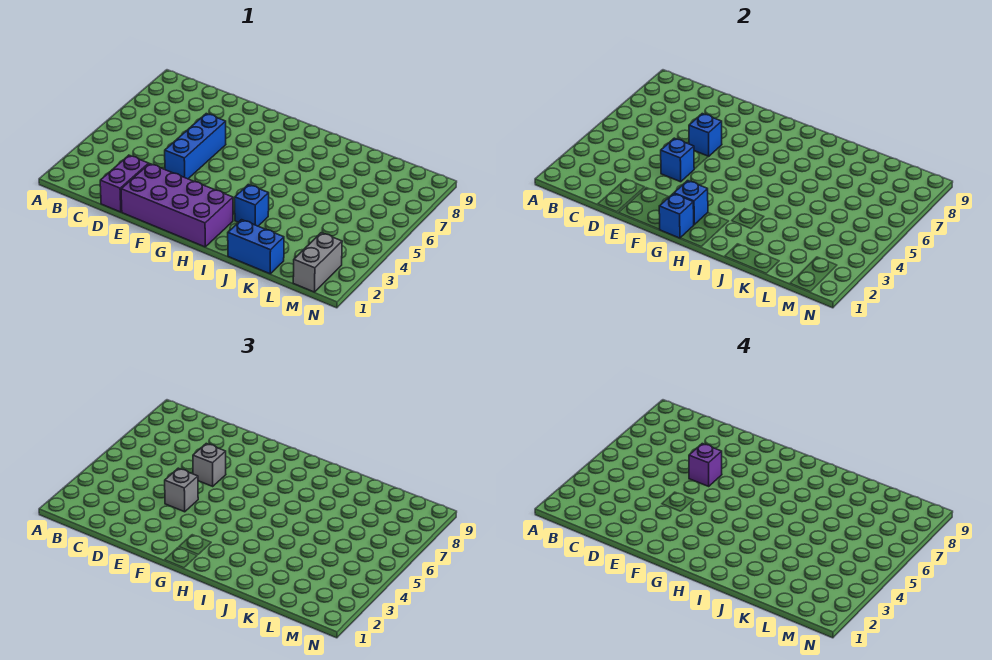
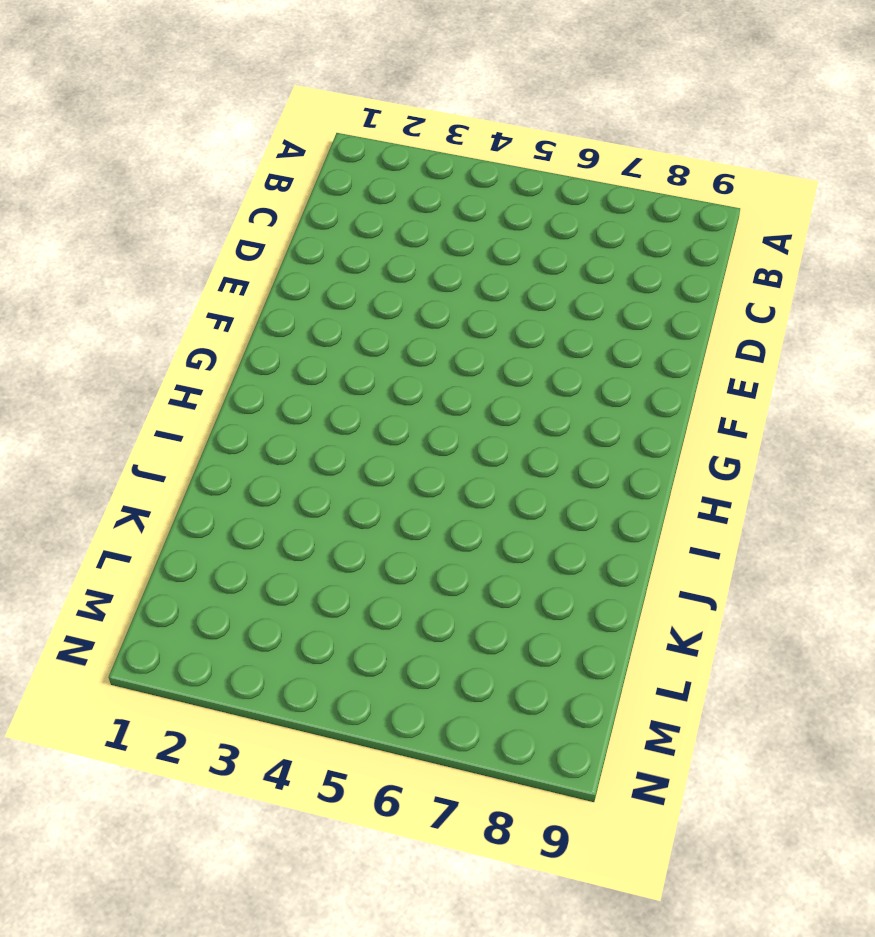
none -> purple 1x2 brick [100,155,149,212]
none -> purple 2x4 brick [121,164,233,247]
none -> blue 1x3 brick [165,114,226,179]

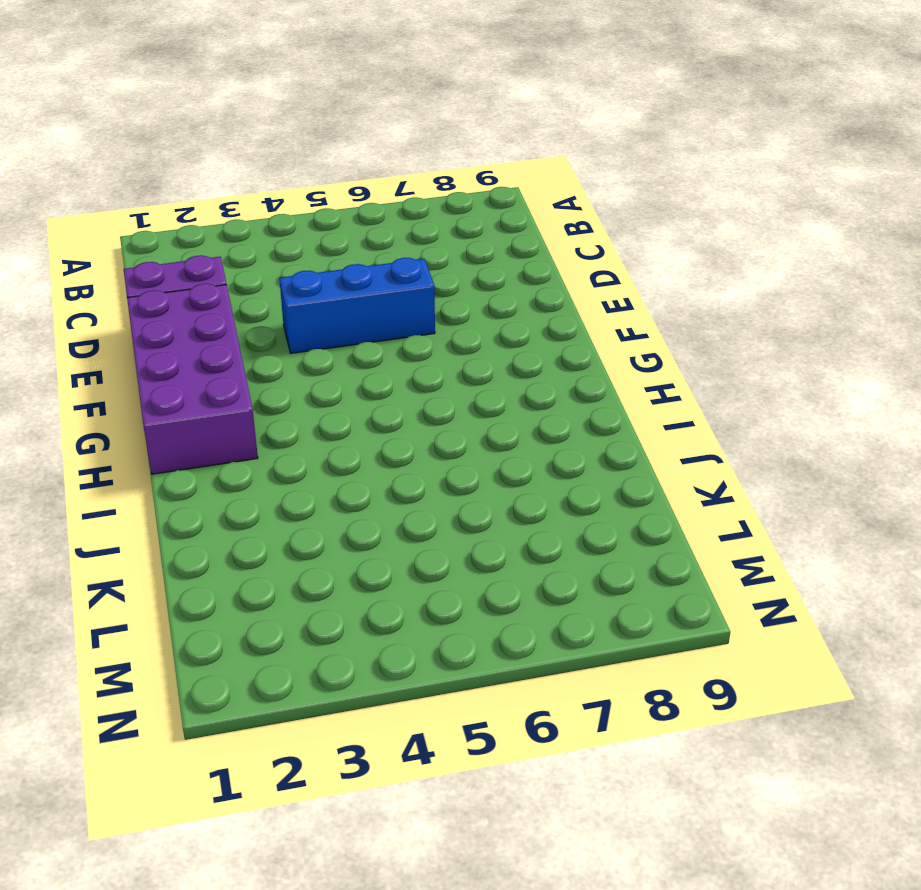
none -> blue 1x1 brick [235,185,269,226]
none -> blue 1x2 brick [228,220,284,274]
none -> grey 1x2 brick [293,233,342,292]

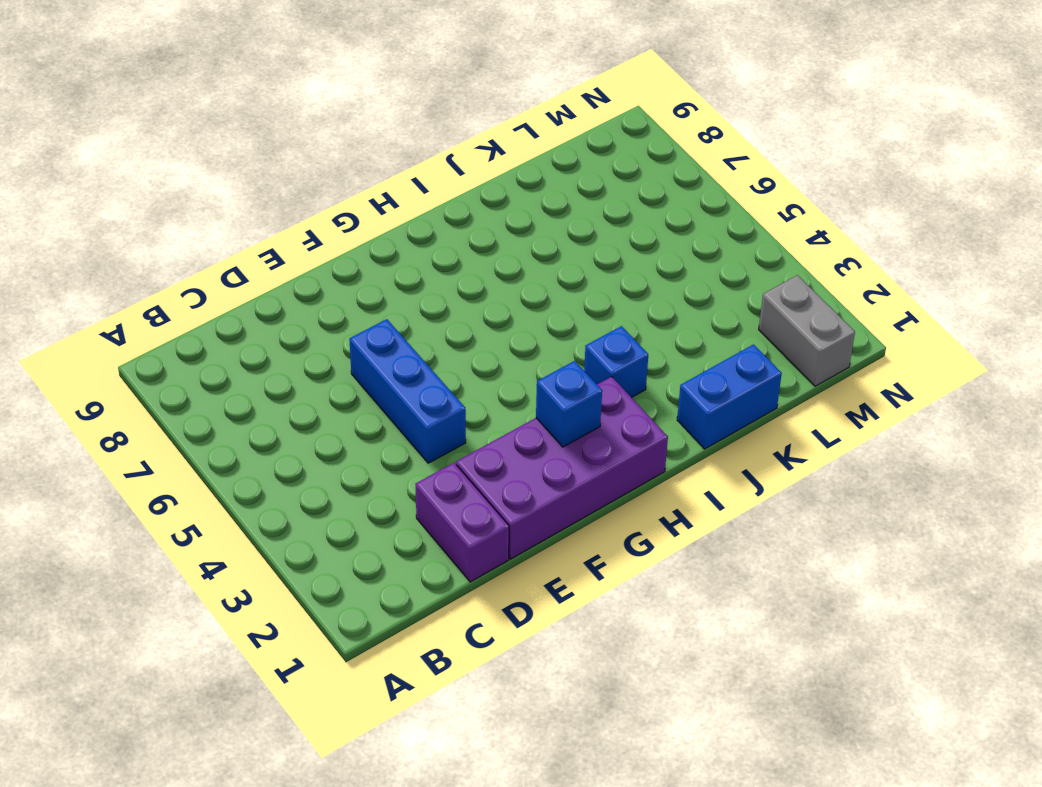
none -> blue 1x1 brick [661,138,694,182]
none -> blue 1x1 brick [689,114,722,157]
none -> blue 1x1 brick [659,194,694,238]

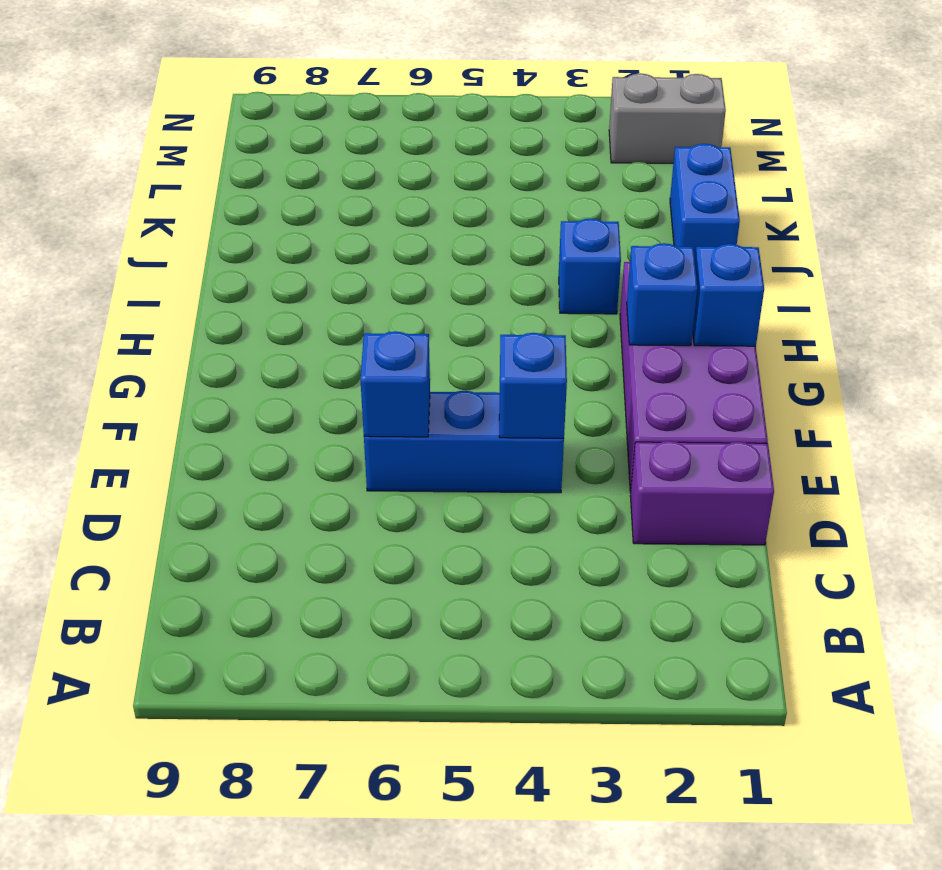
none -> grey 1x1 brick [165,468,198,512]
none -> grey 1x1 brick [193,444,226,486]
none -> purple 1x1 brick [689,444,722,486]

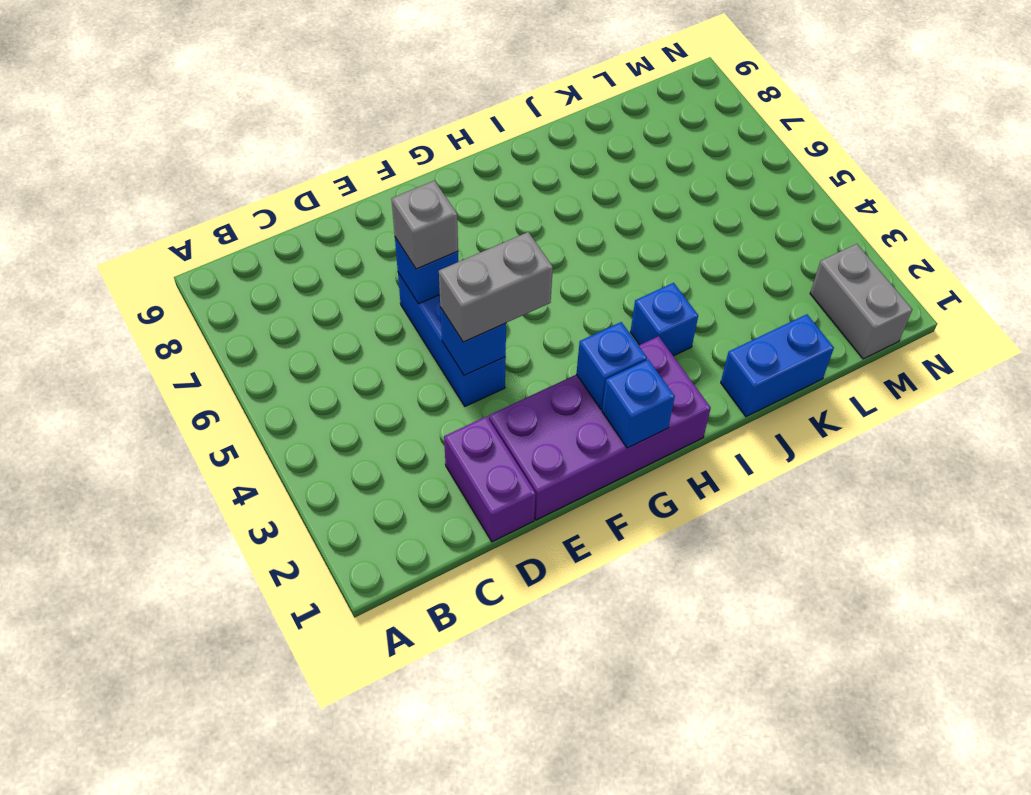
grey 1x2 brick [439,232,553,342] -> grey 1x1 brick [165,468,198,512]
none -> purple 1x1 brick [689,444,722,486]

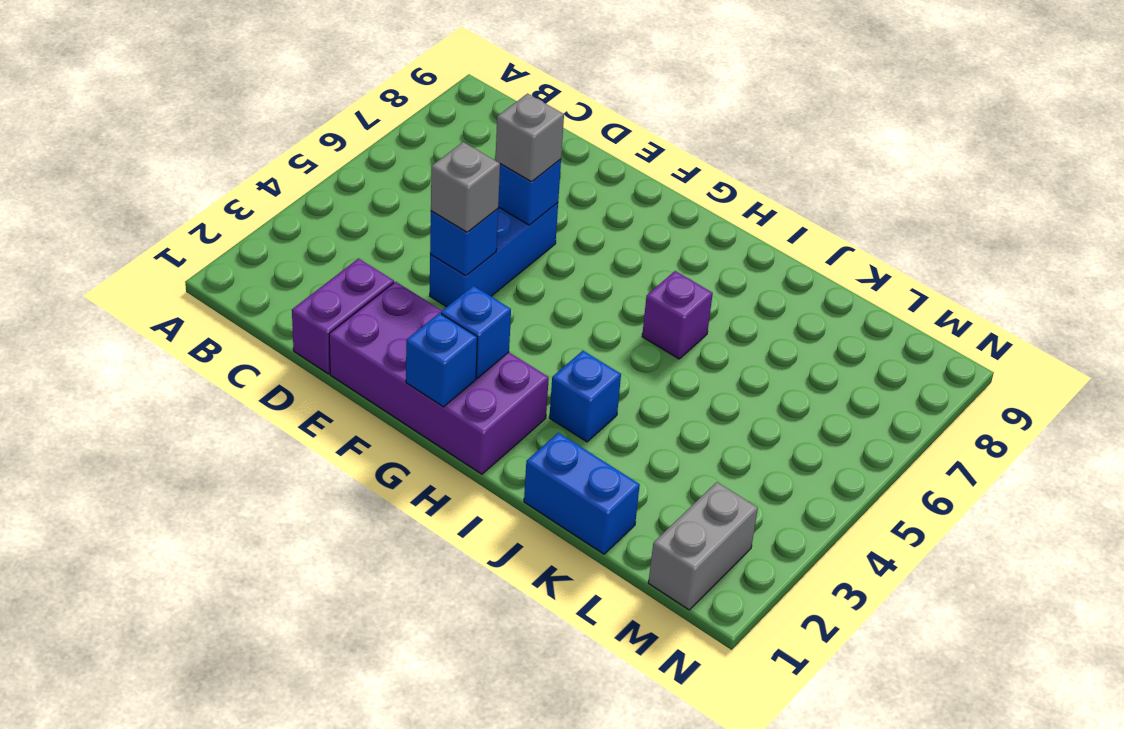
purple 1x1 brick [642,271,713,359] -> purple 1x1 brick moved to [689,444,722,486]

